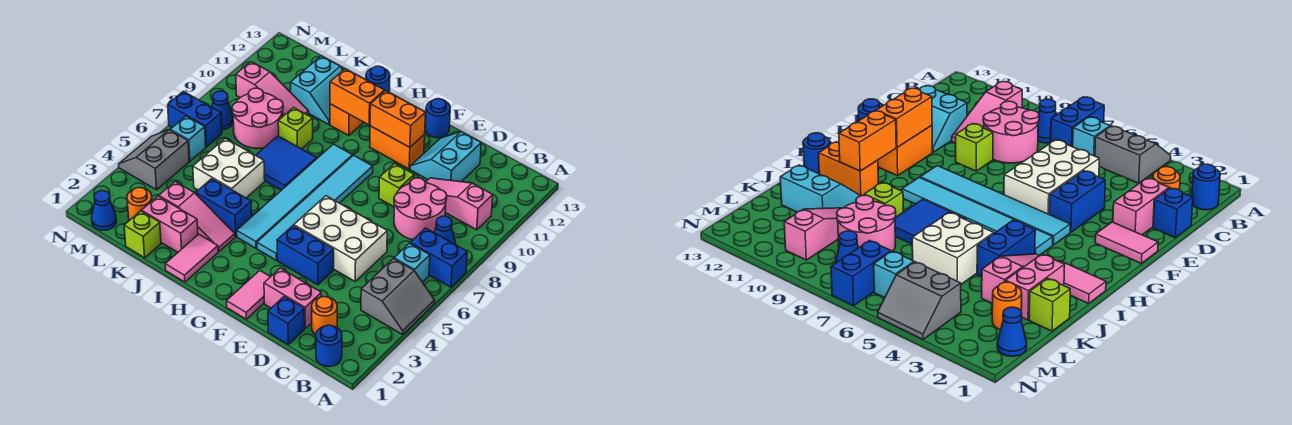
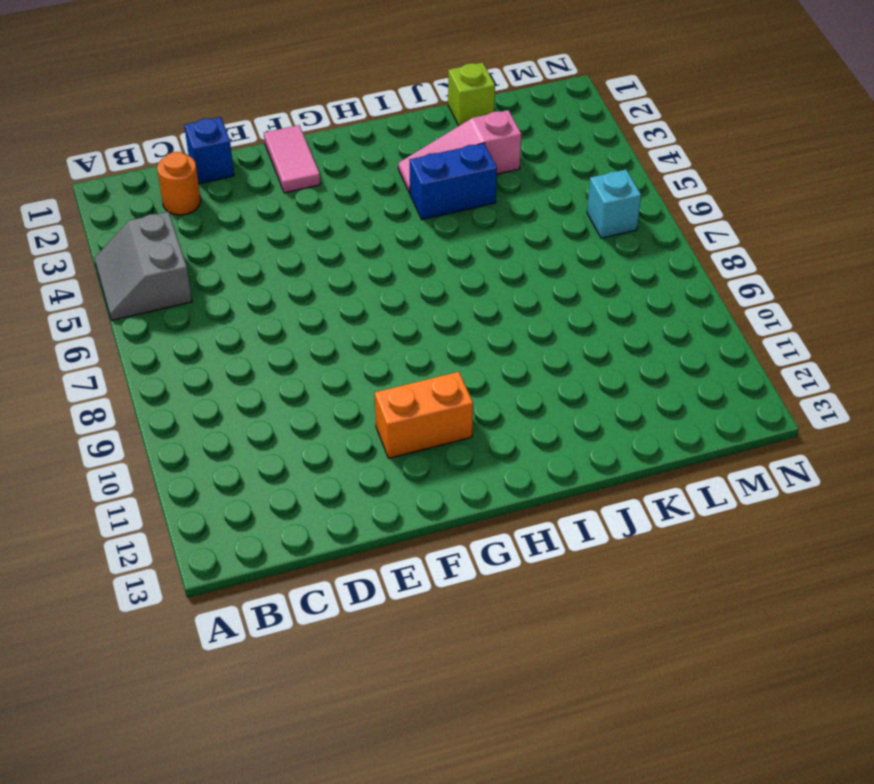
none -> blue 1x2 brick [410,228,467,287]
none -> blue 1x1 round brick [316,325,342,367]
none -> cyan 1x1 brick [394,243,430,282]
none -> blue 1x1 cone [434,216,456,245]

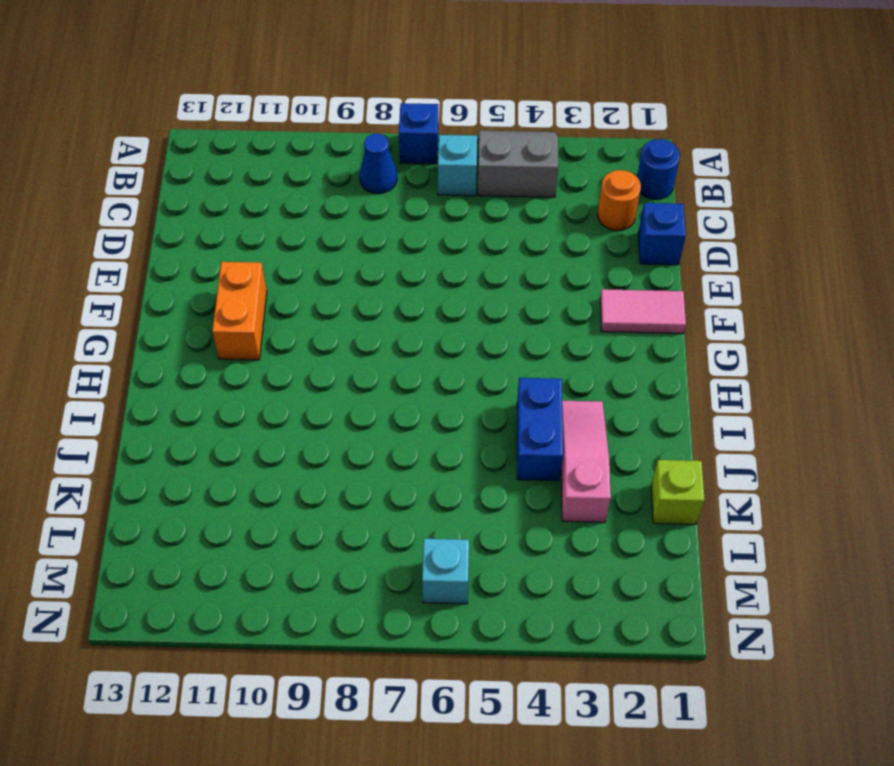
blue 1x1 brick [399,103,438,164] -> blue 1x2 brick [410,228,467,287]
none -> pink 1x3 slope [425,178,493,230]
none -> pink 2x2 round brick [394,178,447,240]
none -> pink 1x2 brick [264,268,321,328]
none -> white 2x3 brick [294,196,387,281]

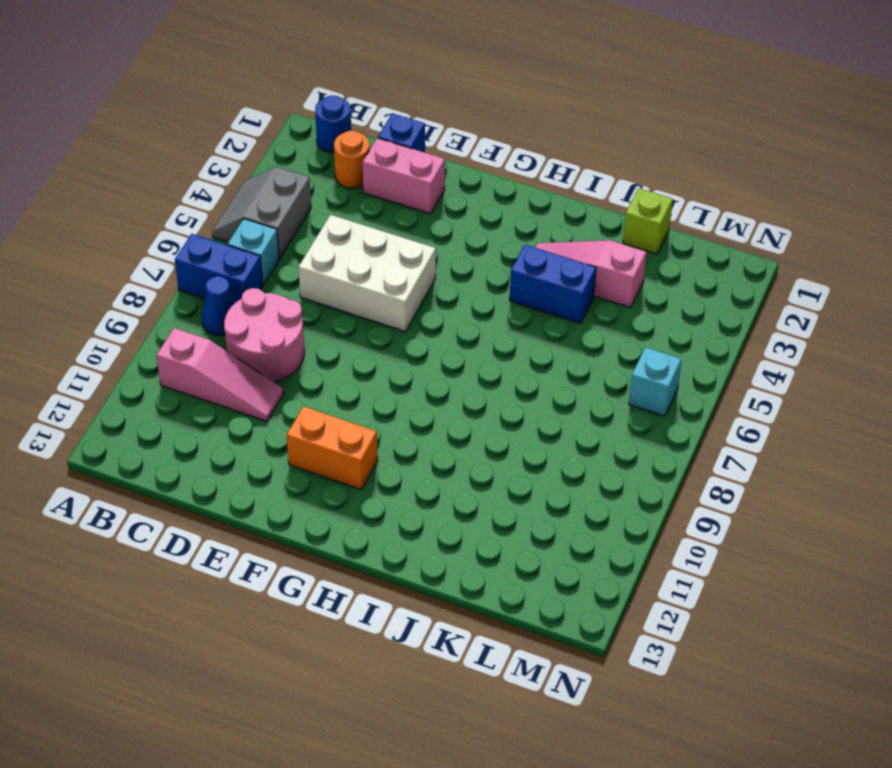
none -> cyan 2x2 slope [410,132,481,182]
none -> blue 1x2 brick [277,226,334,285]
none -> lime 1x1 brick [379,164,414,207]
none -> pink 1x2 tile [227,271,270,319]

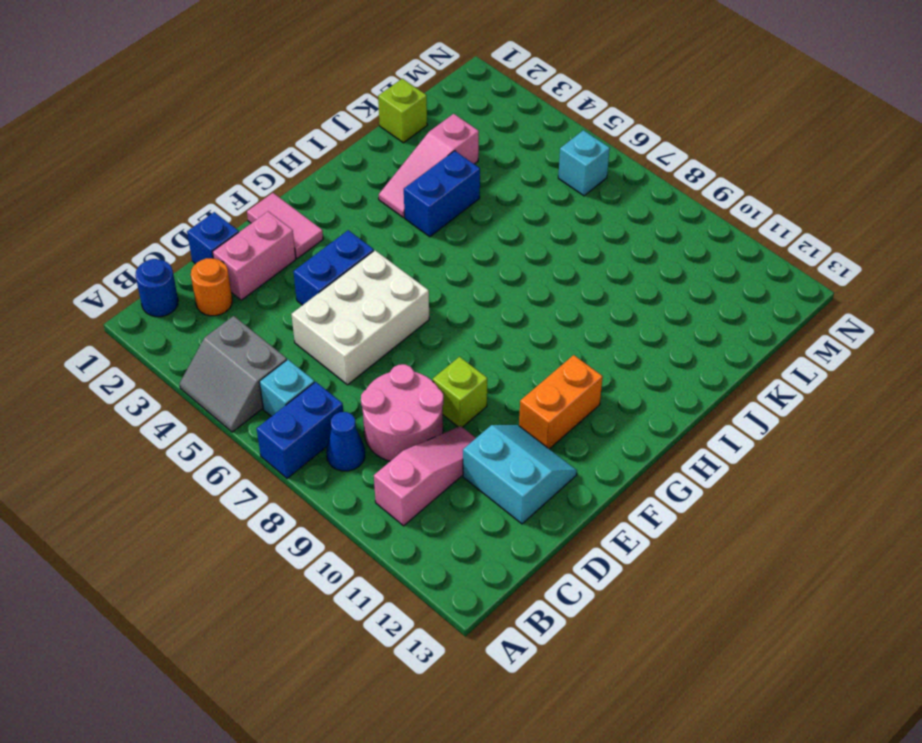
none -> blue 1x1 round brick [425,99,450,138]
none -> cyan 1x6 tile [257,155,373,260]
none -> cyan 1x6 tile [237,144,353,248]
none -> pink 1x2 tile [165,234,218,282]

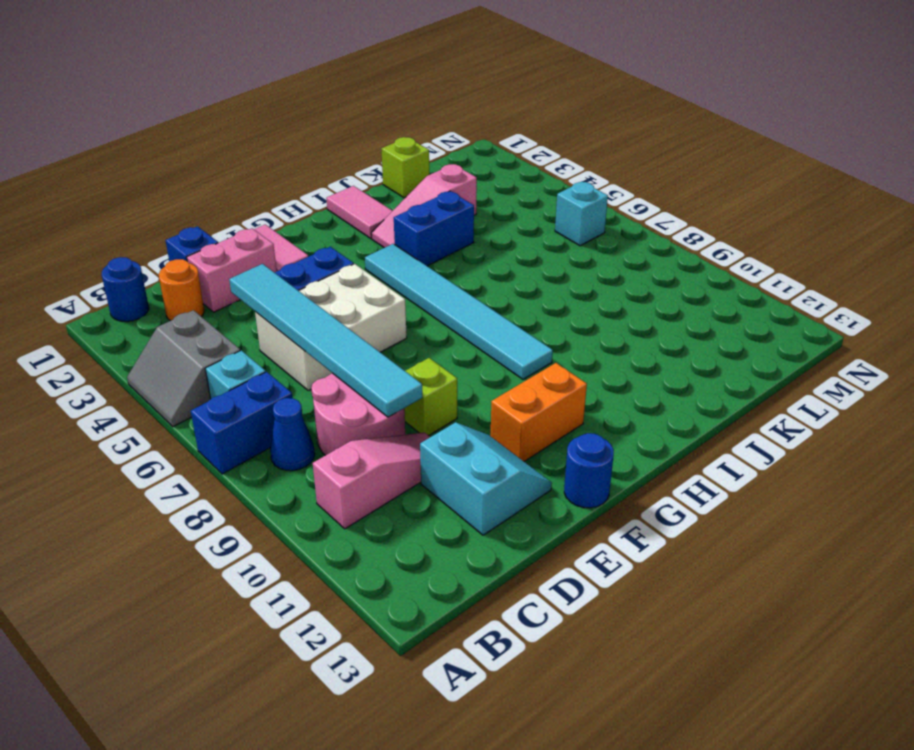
cyan 1x6 tile [229,264,422,417] -> cyan 1x6 tile moved to [257,155,373,260]
none -> blue 2x2 tile [256,136,317,190]
none -> orange 1x2 brick [330,104,364,136]
none -> blue 1x1 round brick [366,66,390,92]
none -> pink 1x2 brick [142,196,198,252]

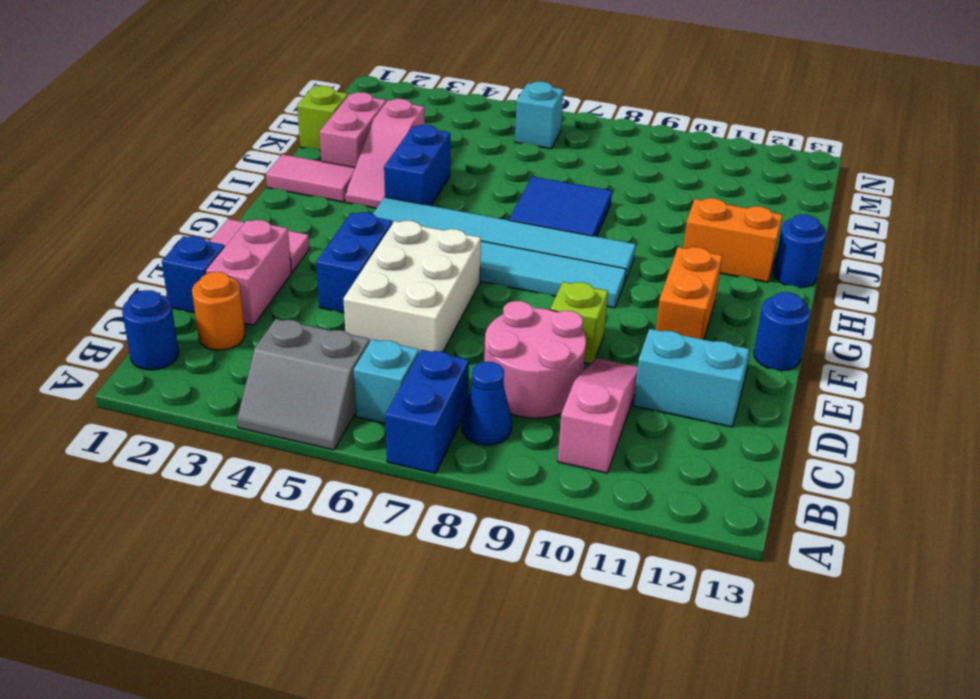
none -> white 2x2 brick [193,138,265,198]
none -> lime 1x1 brick [278,107,313,149]
none -> cyan 2x2 slope [291,56,343,125]
none -> pink 2x2 round brick [232,88,283,149]

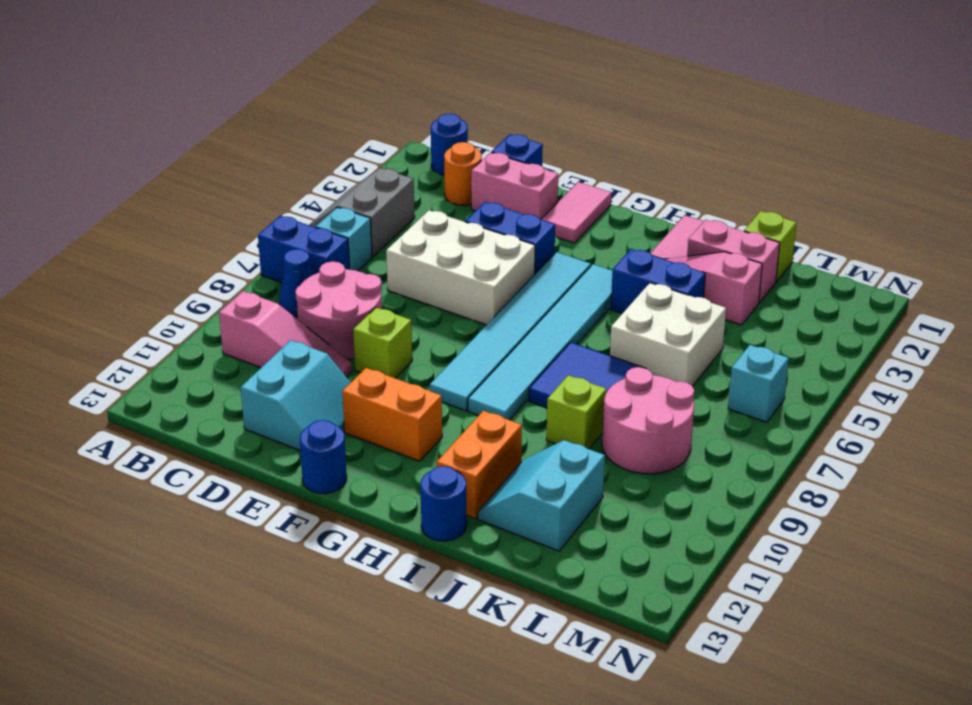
none -> pink 1x3 slope [236,62,309,116]
none -> orange 1x1 round brick [127,188,152,221]
none -> blue 1x1 cone [92,191,117,230]
none -> grey 2x2 slope [119,130,189,190]

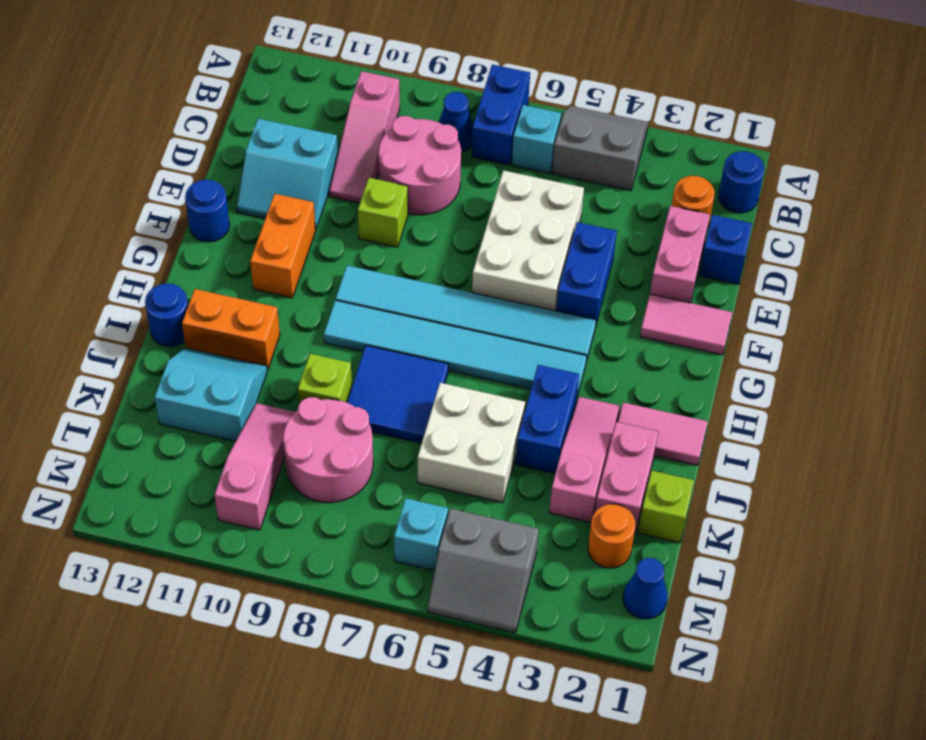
none -> blue 1x2 brick [168,91,222,147]
none -> blue 1x1 cone [212,91,233,130]
none -> orange 1x2 brick [370,91,426,147]
none -> orange 1x2 brick [330,69,385,125]

